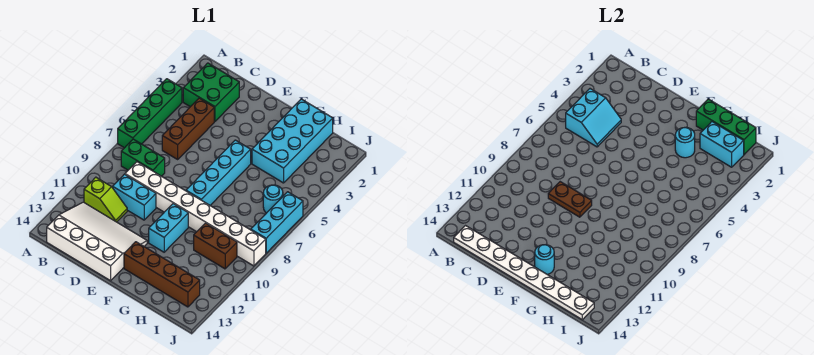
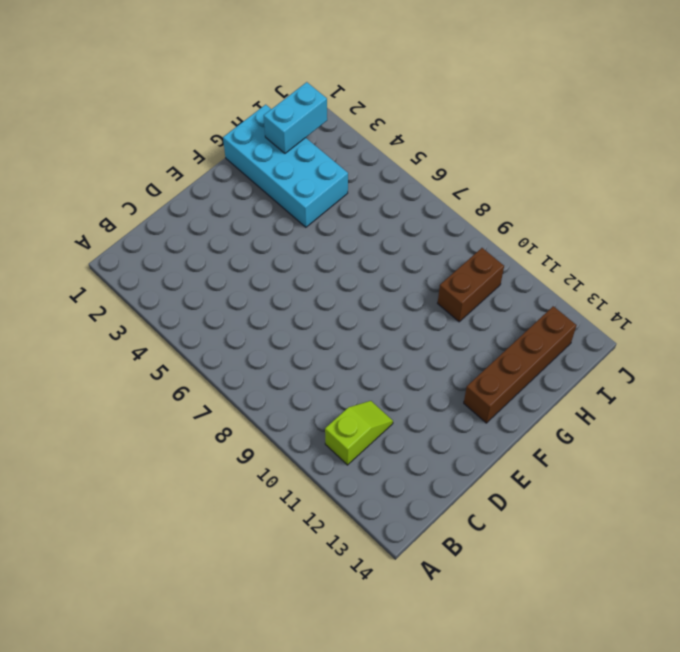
none -> green 1x4 brick [118,79,182,148]
none -> green 2x2 brick [183,63,239,121]
none -> green 1x2 brick [121,139,165,176]

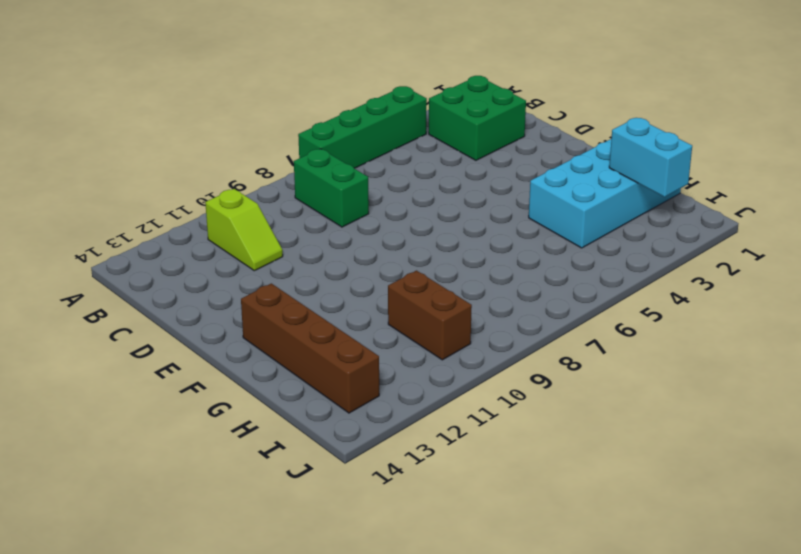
none -> white 3x4 slope [47,202,147,281]
none -> brown 1x3 brick [162,98,214,159]
none -> white 1x8 brick [125,162,266,266]

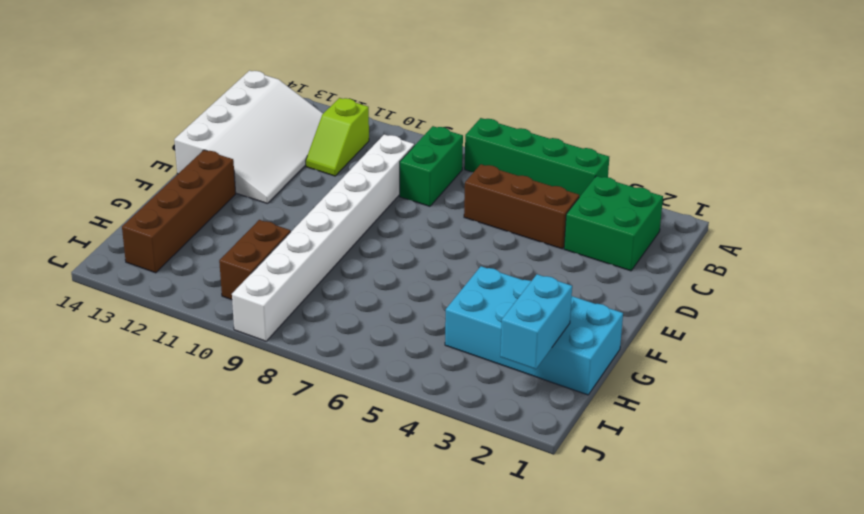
none -> cyan 1x2 brick [113,174,156,220]
none -> cyan 1x4 brick [186,140,251,205]
none -> cyan 1x2 brick [149,204,188,252]

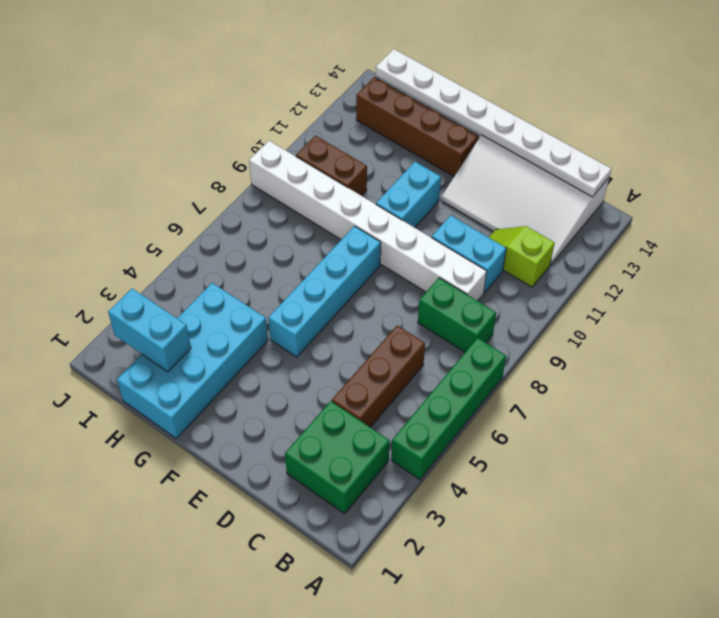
none -> cyan 1x1 round brick [263,185,283,213]
none -> cyan 1x3 brick [251,192,303,253]
none -> cyan 2x2 slope [566,89,621,147]

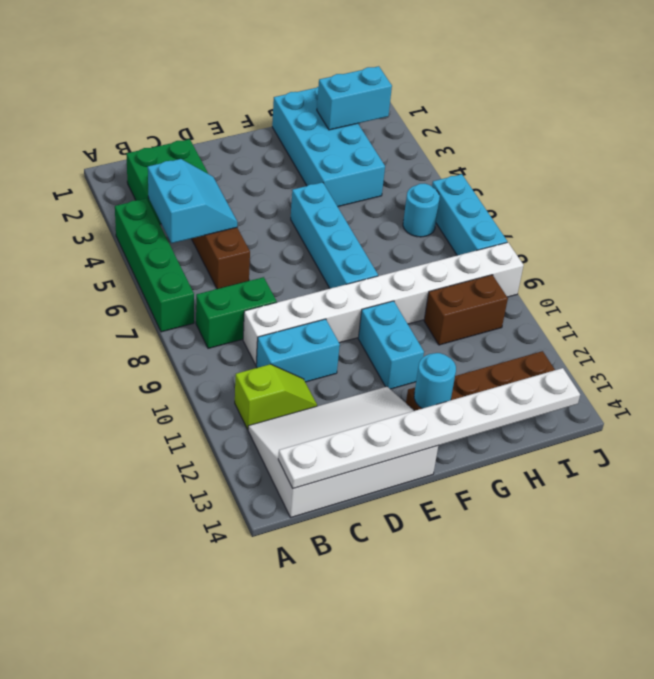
none -> brown 1x2 plate [548,182,592,217]
none -> green 1x3 brick [696,99,756,155]
none -> cyan 1x1 round brick [675,127,695,158]

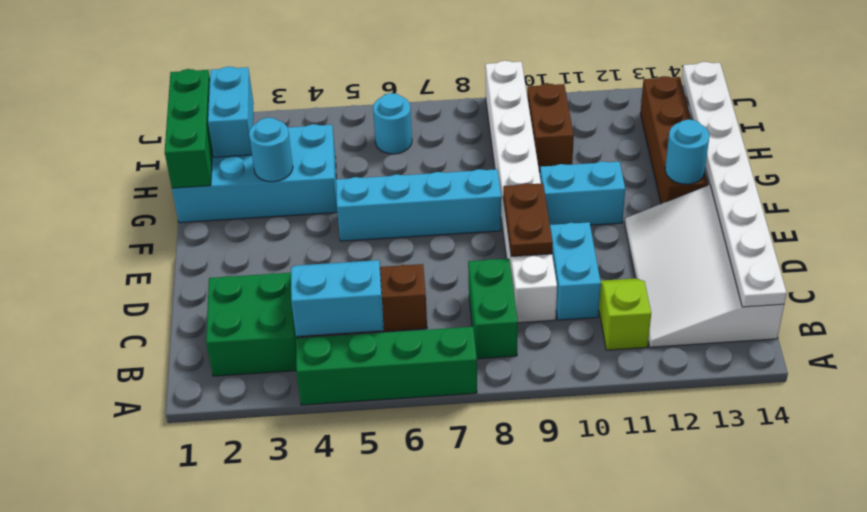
none -> cyan 1x3 brick [251,192,303,253]

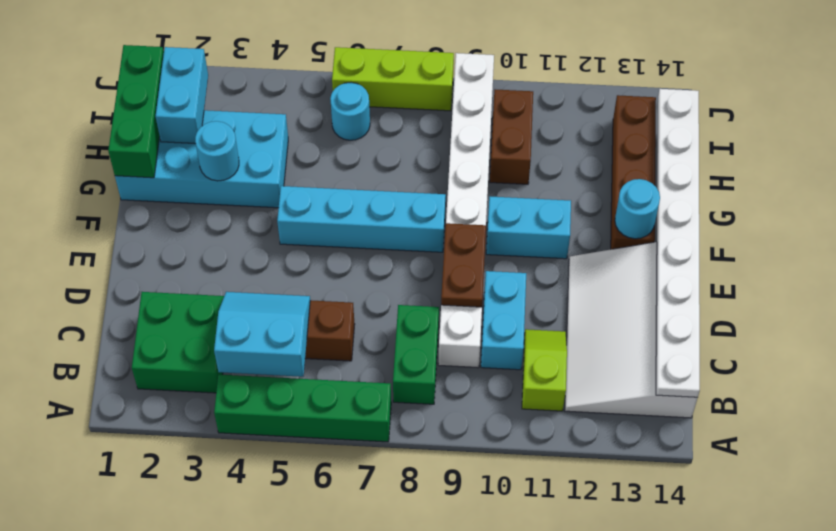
lime 1x3 brick [332,47,454,111] -> cyan 1x3 brick [251,192,303,253]

